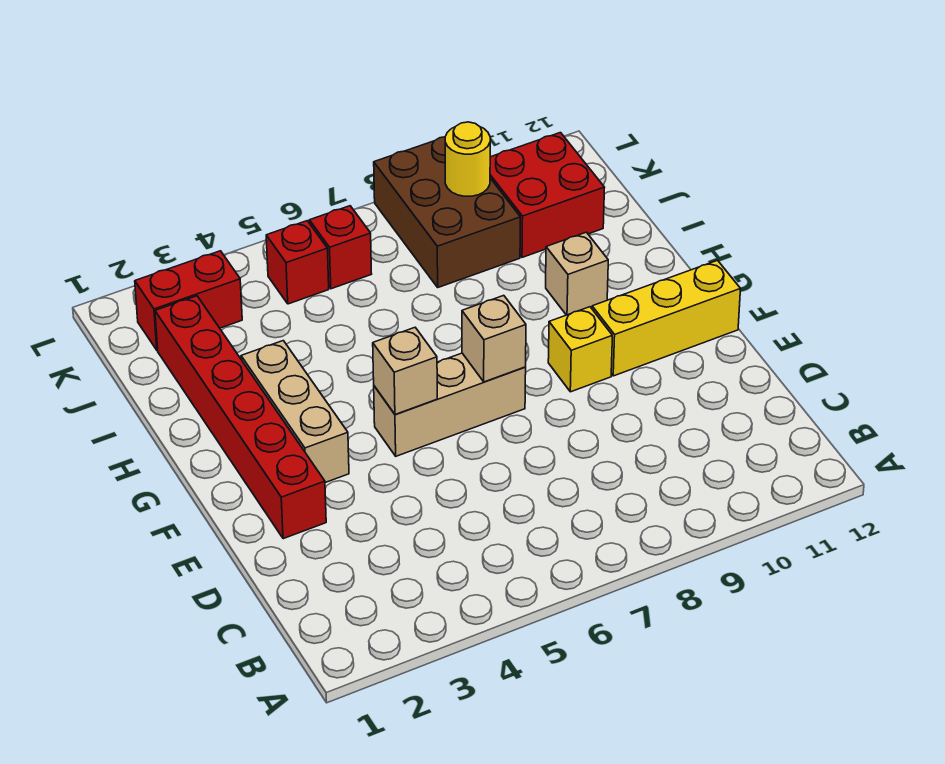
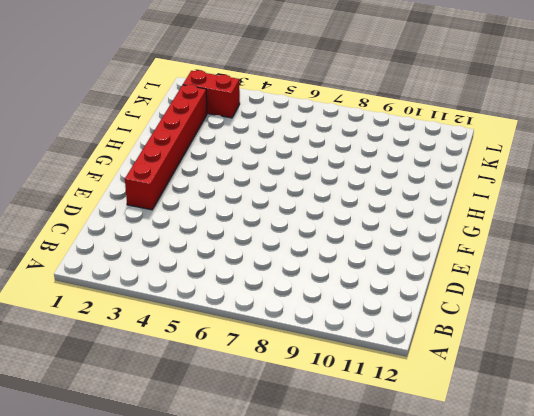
none -> tan 1x3 brick [241,341,349,483]
none -> tan 1x3 brick [374,353,526,456]
none -> yellow 1x1 brick [548,307,612,392]

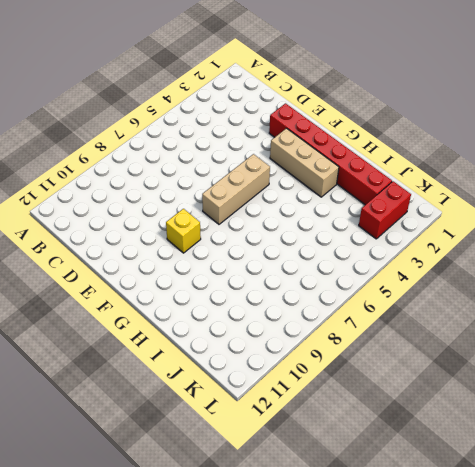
none -> yellow 1x3 brick [592,260,740,376]
none -> tan 1x1 brick [546,232,608,315]
none -> brown 2x3 brick [374,137,520,287]

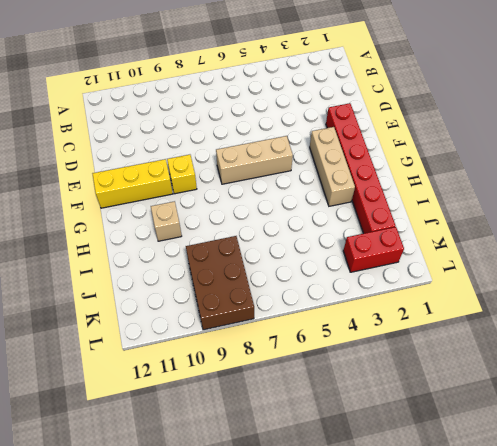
none -> red 2x2 brick [490,133,605,257]
none -> red 1x1 brick [266,221,329,304]
none -> red 1x1 brick [309,206,372,289]

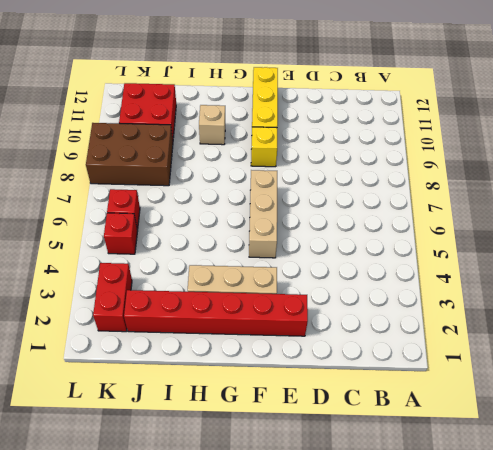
none -> tan 1x1 brick [373,328,437,414]
none -> tan 1x1 brick [462,295,526,382]
none -> yellow 1x1 round brick [445,122,490,196]

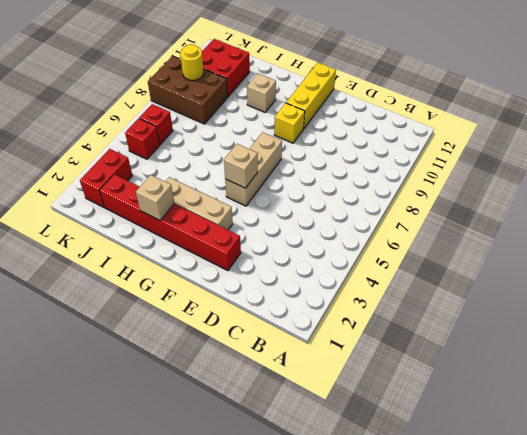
tan 1x1 brick [136,175,175,220] -> tan 1x1 brick moved to [462,295,526,382]

